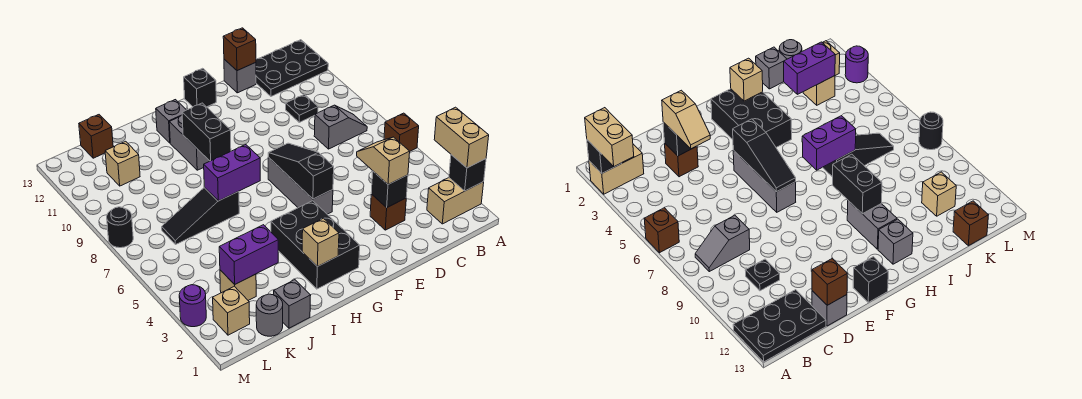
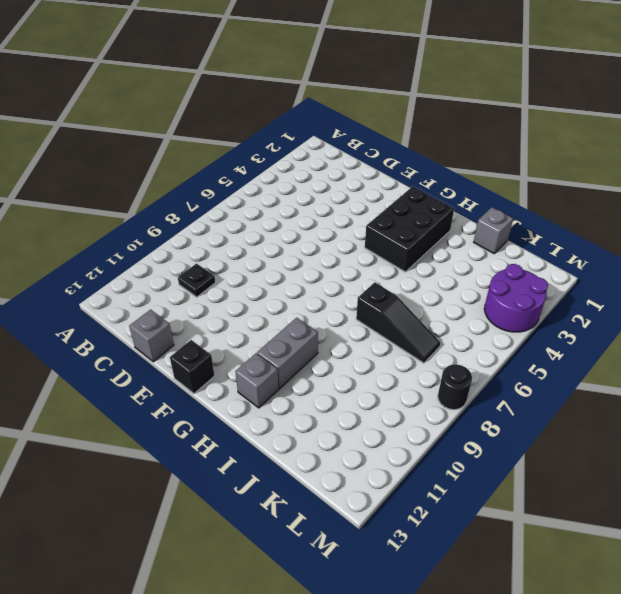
purple 2x2 round brick [484,264,548,332] -> purple 1x1 round brick [179,285,206,327]
none -> tan 1x2 brick [427,178,484,224]
none -> brown 1x1 brick [384,113,419,151]
none -> black 2x3 plate [256,40,328,96]
none -> grey 1x2 slope [314,105,367,149]

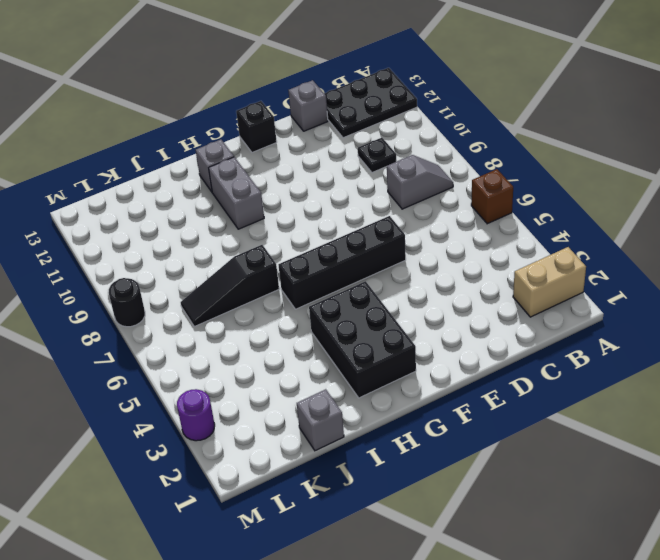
black 1x4 brick [279,216,406,309] -> grey 1x3 brick [268,157,333,214]
none -> brown 1x1 brick [370,194,406,230]
none -> grey 1x1 round brick [256,294,283,336]
none -> tan 1x1 brick [220,270,256,300]
none -> tan 1x1 brick [105,141,140,186]

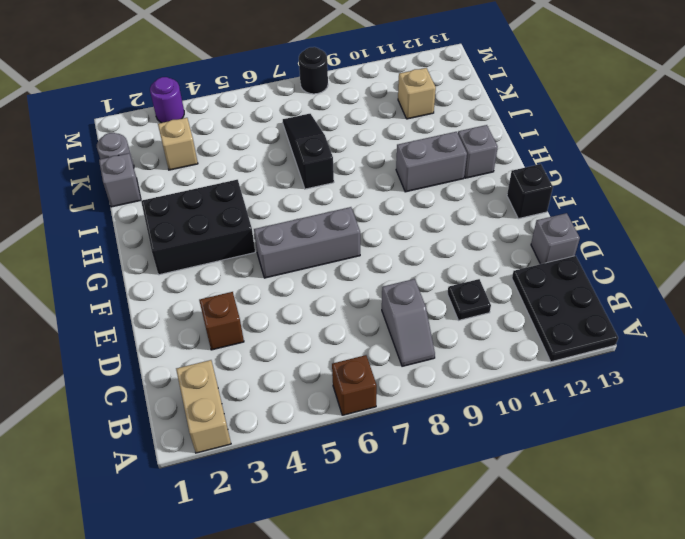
none -> brown 1x1 brick [79,115,113,158]
none -> tan 1x1 brick [213,286,250,335]
none -> black 1x1 brick [449,155,486,191]
none -> black 1x1 brick [371,171,408,208]

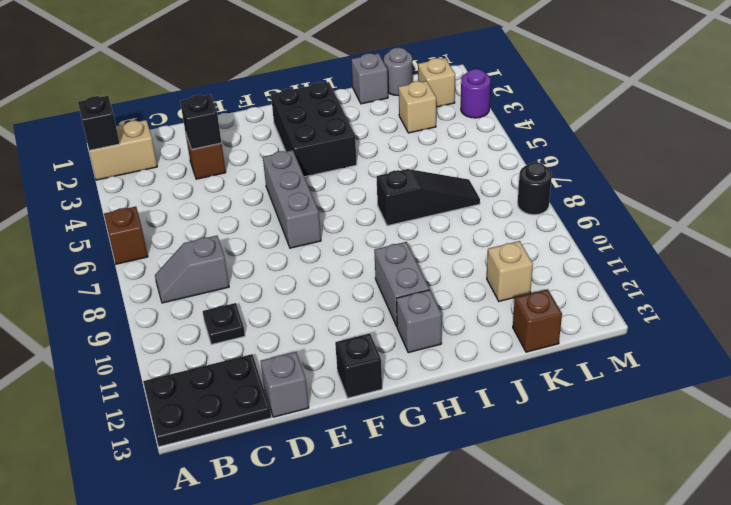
none -> brown 1x1 brick [223,28,256,71]
none -> black 1x3 slope [268,143,334,199]
none -> tan 1x1 brick [302,218,339,267]
none -> purple 1x2 brick [204,144,260,201]

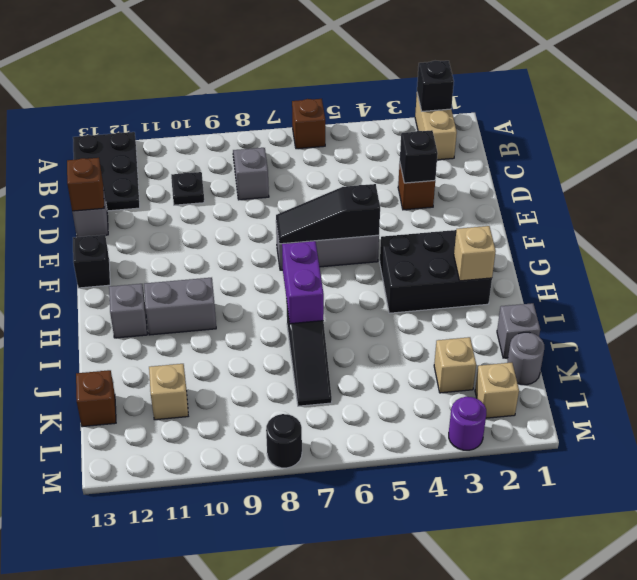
none -> black 1x2 brick [182,103,231,161]
none -> purple 1x2 brick [219,225,278,285]
none -> tan 1x2 brick [434,107,489,168]
none -> tan 1x2 slope [357,137,410,184]

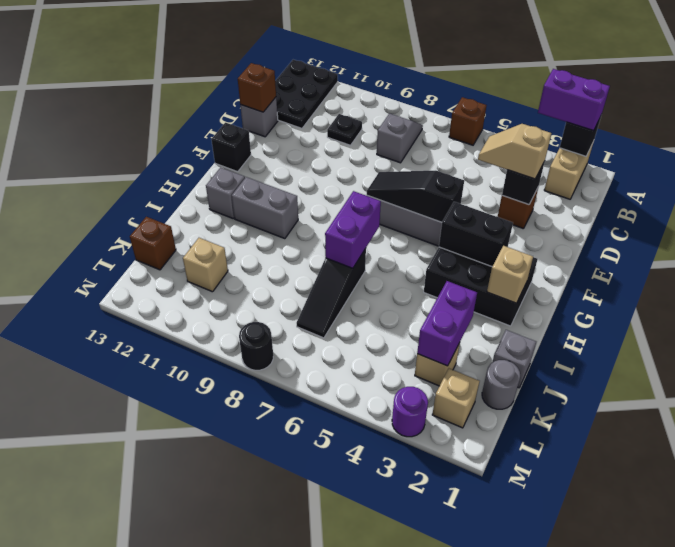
purple 1x2 brick [538,69,610,131] -> tan 1x2 brick [434,107,489,168]
black 1x2 brick [439,202,513,267] -> black 1x2 brick moved to [182,103,231,161]

